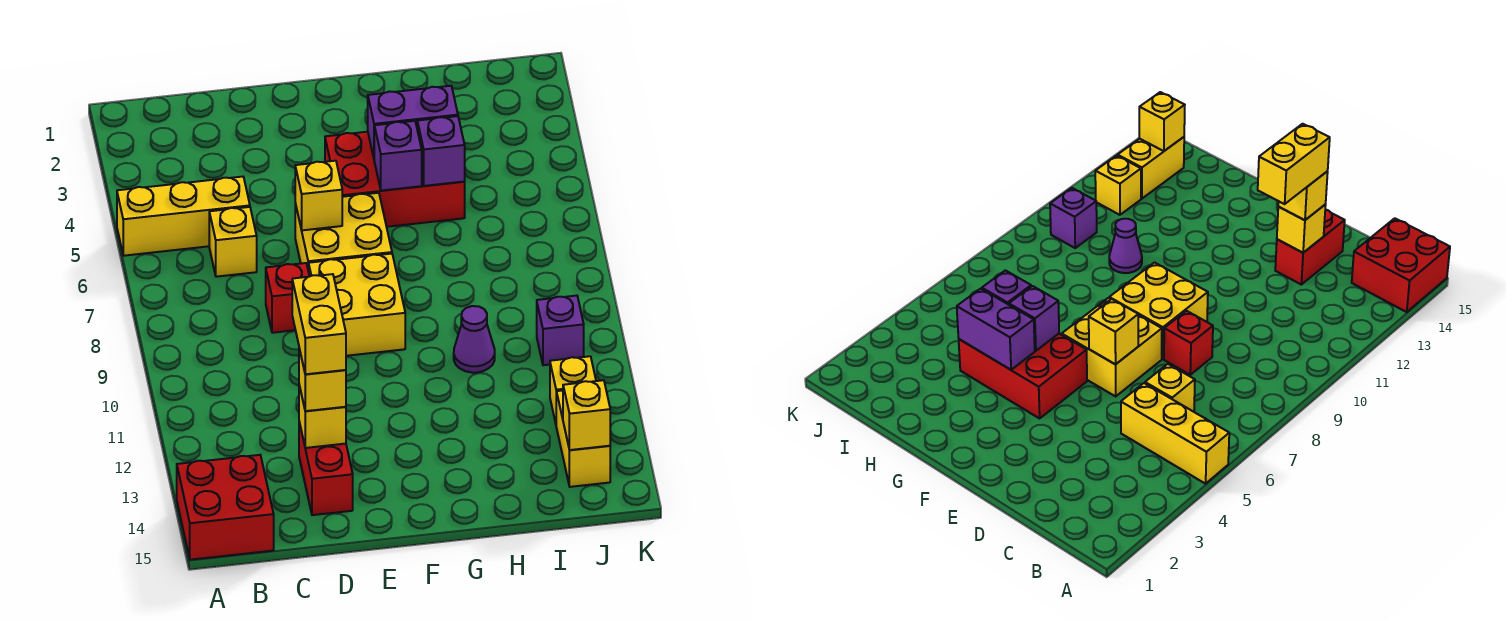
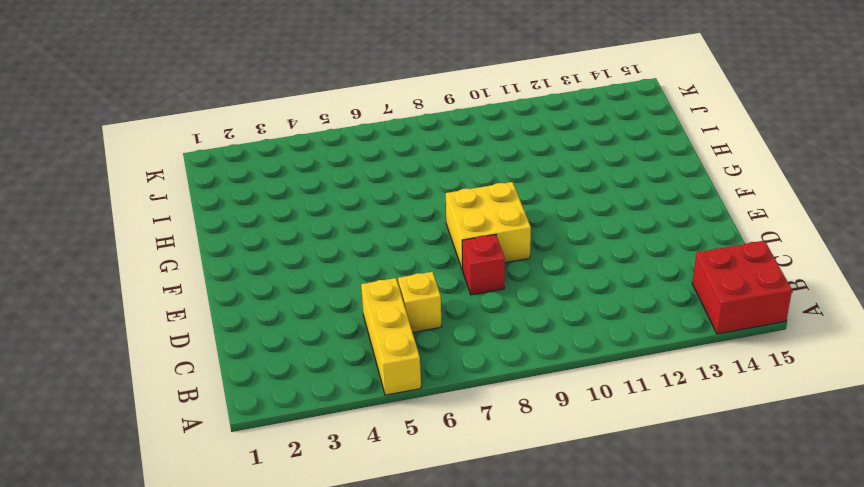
none -> red 1x2 brick [299,422,353,515]
none -> yellow 2x2 brick [295,193,392,272]
none -> red 2x3 brick [325,132,465,227]

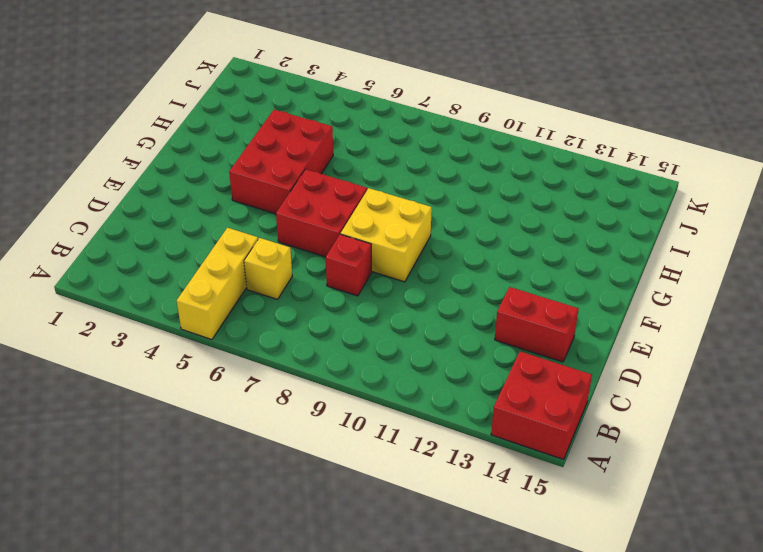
red 2x2 brick [276,169,367,257] -> yellow 2x2 brick [295,193,392,272]
none -> purple 1x1 cone [454,306,495,373]
none -> purple 1x1 brick [537,296,584,365]
none -> yellow 1x1 brick [550,356,596,423]

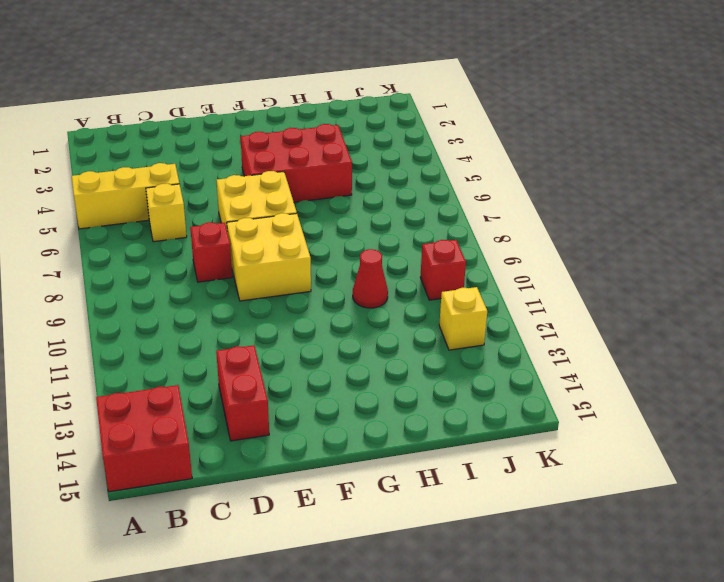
red 1x1 cone [353,249,388,308] -> purple 1x1 cone [454,306,495,373]
red 1x1 brick [420,240,466,300] -> purple 1x1 brick [537,296,584,365]
none -> yellow 1x2 brick [556,390,610,487]
none -> yellow 1x1 brick [299,385,346,448]
none -> yellow 1x1 brick [295,161,342,230]

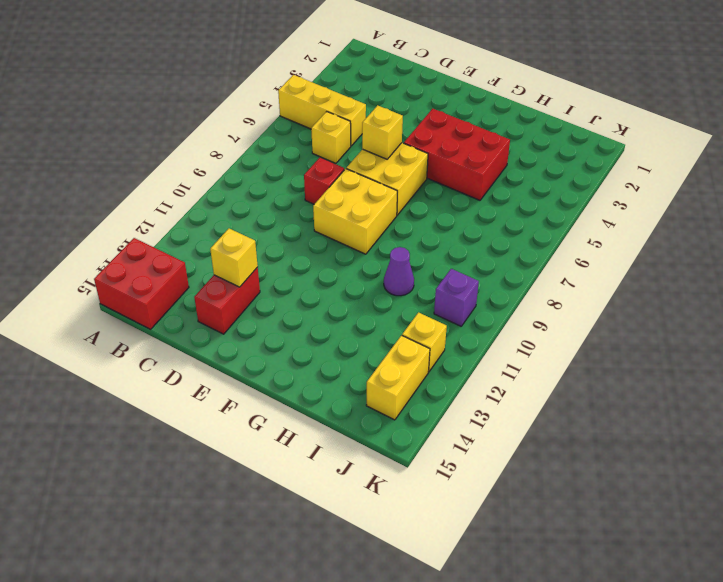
none -> purple 1x2 brick [368,86,458,157]
none -> purple 1x1 brick [374,121,422,191]
none -> purple 1x1 brick [417,116,465,186]

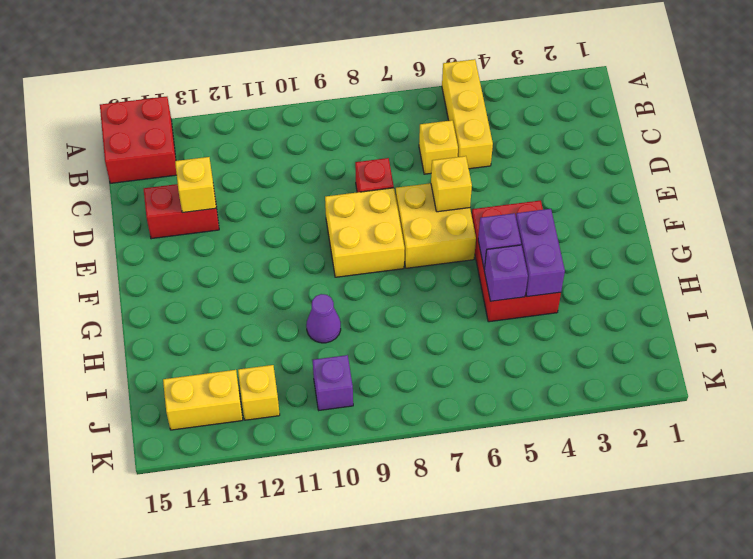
none -> yellow 1x1 brick [563,380,610,450]
none -> yellow 1x1 brick [299,349,346,411]
none -> yellow 1x2 brick [292,274,346,374]

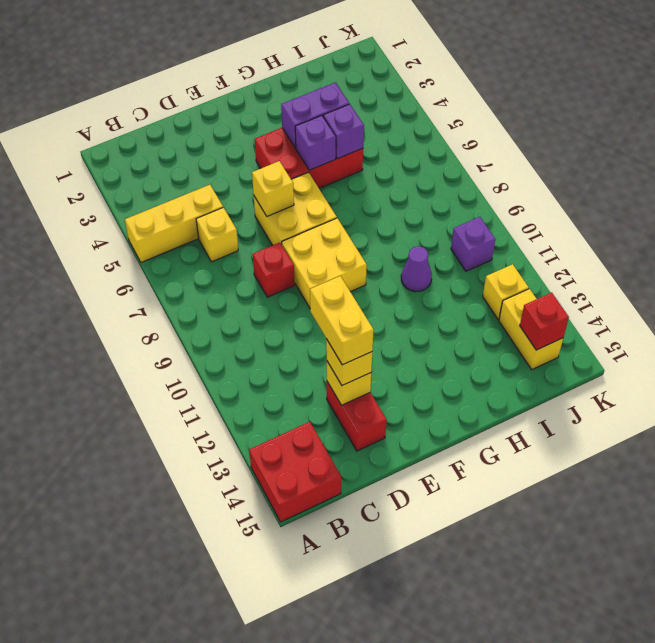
red 1x1 brick [520,293,569,350] -> yellow 1x1 brick [563,380,610,450]

